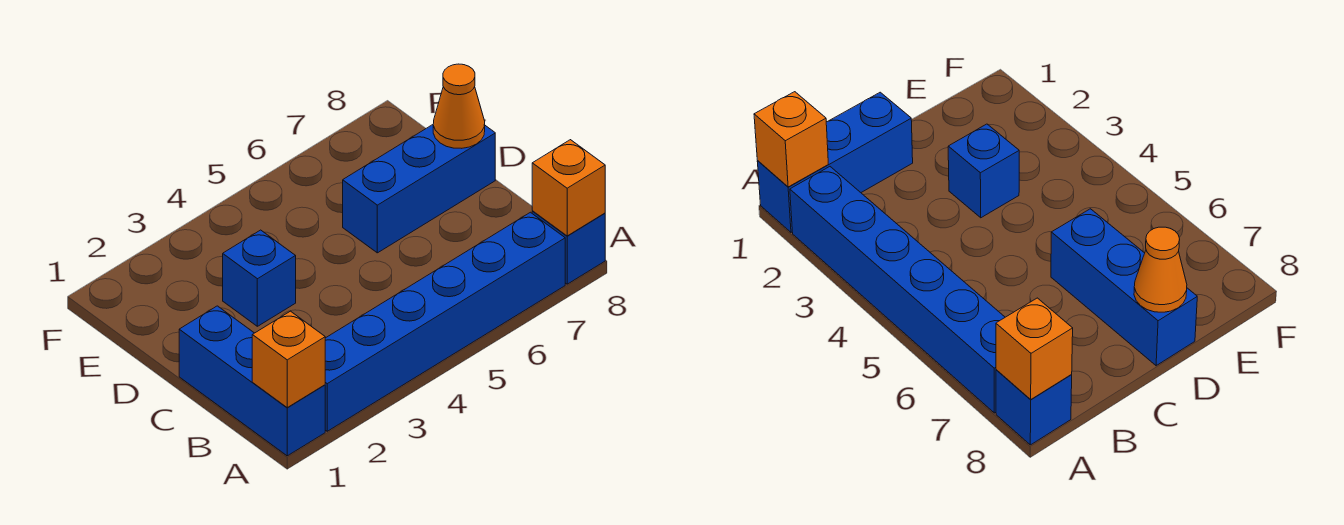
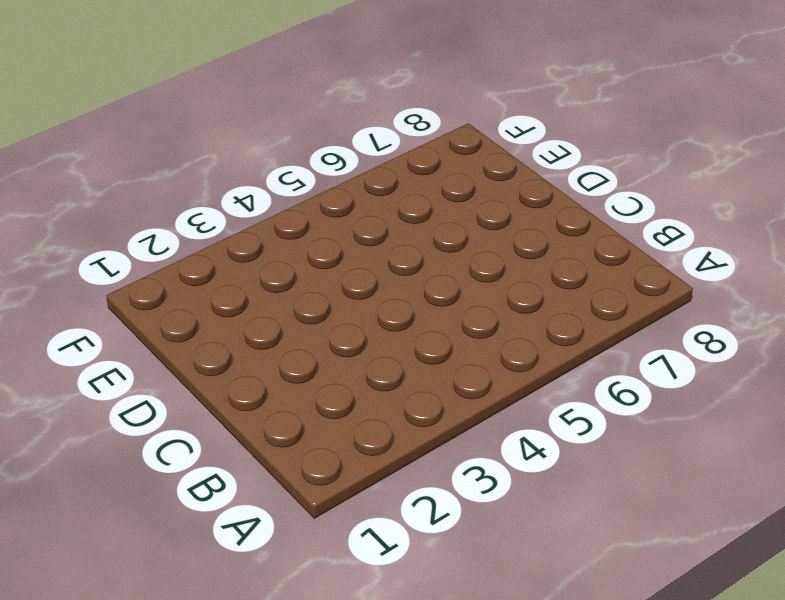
none -> blue 1x3 brick [179,306,325,456]
none -> blue 1x6 brick [325,212,565,431]

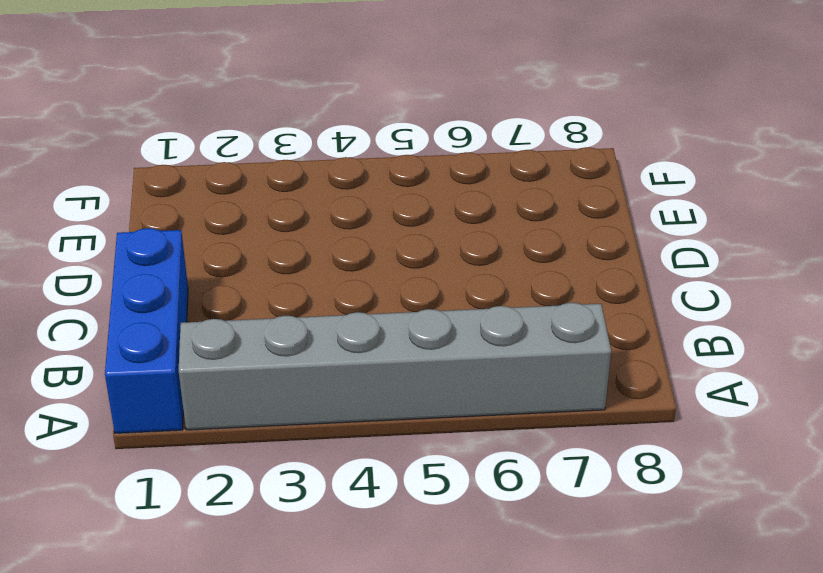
grey 1x6 brick [179,303,611,430] -> blue 1x6 brick [325,212,565,431]
none -> blue 1x1 brick [532,211,605,284]
none -> blue 1x1 brick [223,230,296,326]

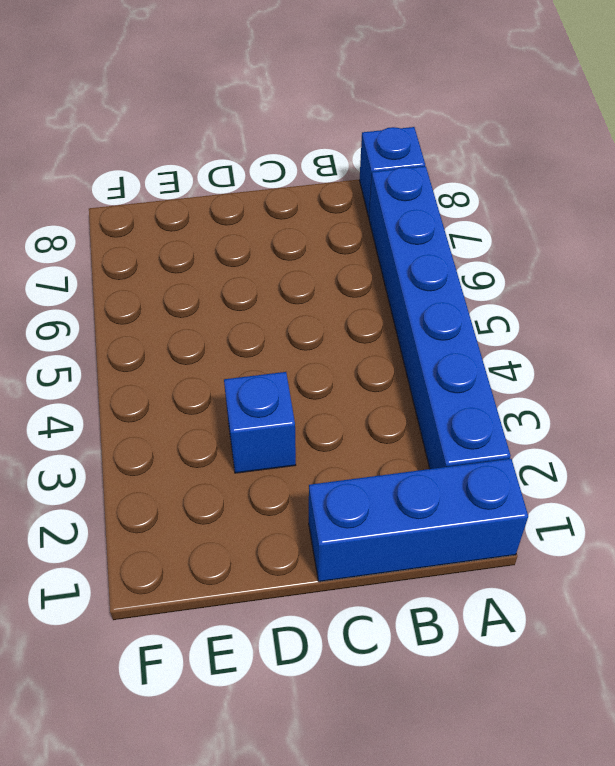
none -> blue 1x3 brick [343,125,495,253]
none -> orange 1x1 brick [252,311,325,407]

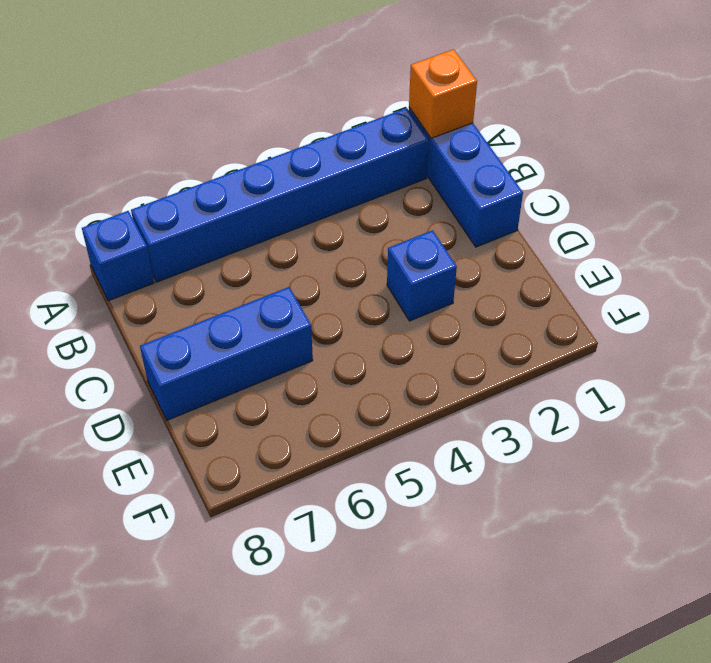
none -> orange 1x1 brick [532,140,605,236]
none -> orange 1x1 cone [433,64,485,148]

